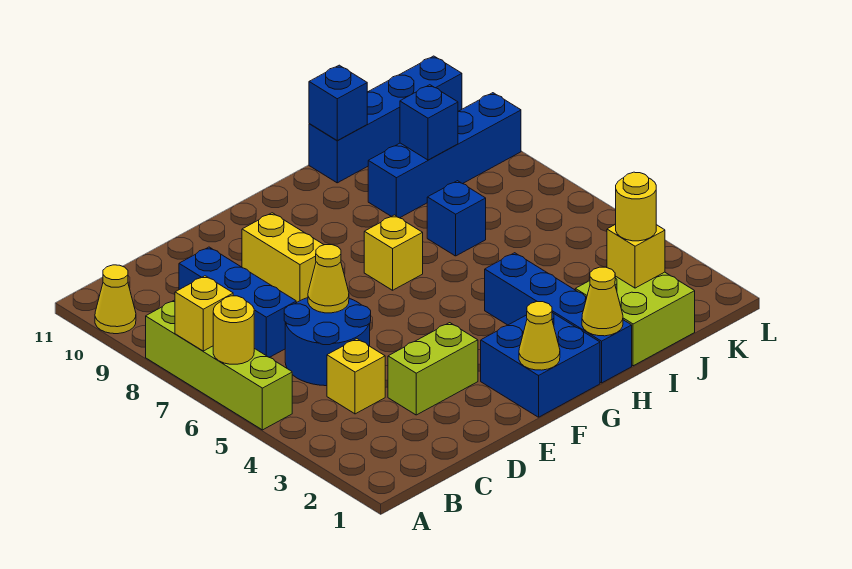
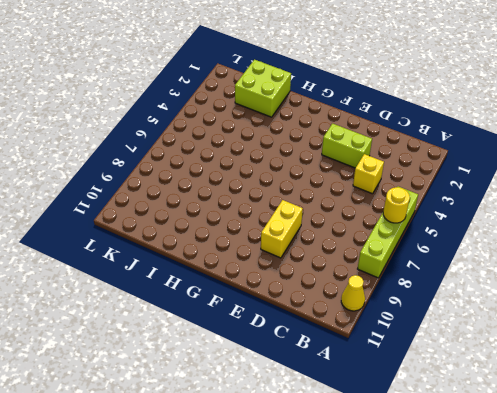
none -> blue 2x2 round brick [284,298,371,386]
none -> blue 1x3 brick [179,247,296,357]
none -> blue 2x2 brick [481,312,600,417]

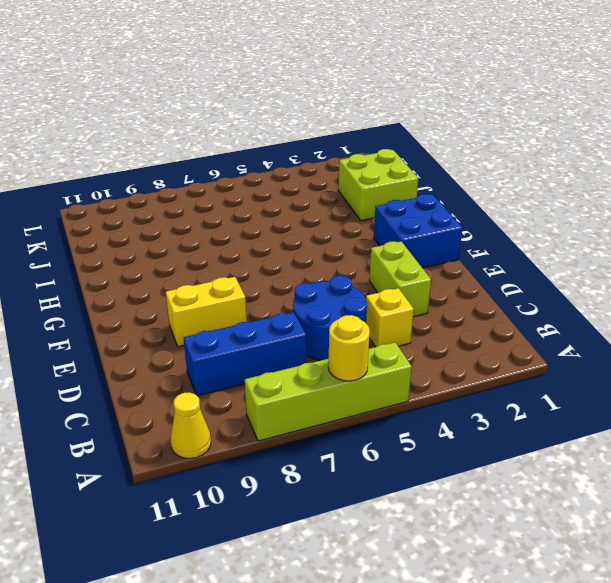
none -> yellow 1x1 brick [364,215,423,290]
none -> blue 1x4 brick [485,253,632,383]
none -> blue 1x1 brick [427,181,486,256]

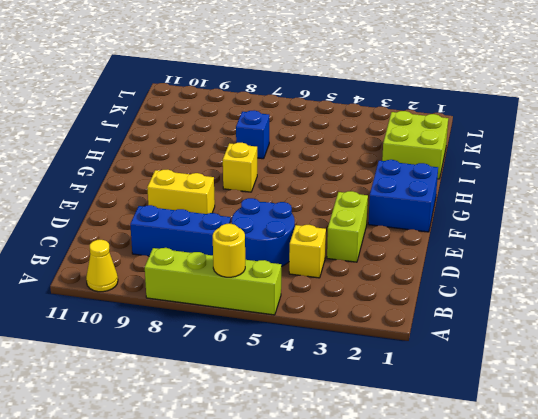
none -> blue 1x4 brick [485,253,632,383]
none -> blue 1x4 brick [368,93,521,218]
none -> blue 1x4 brick [309,56,462,183]

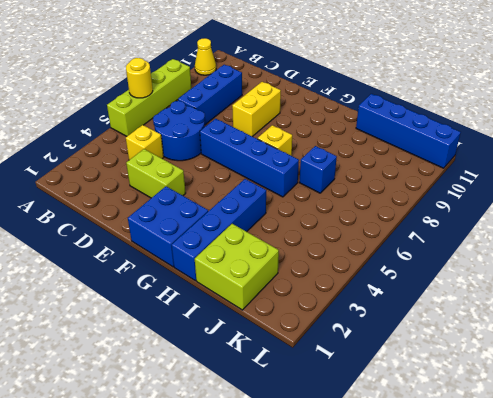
blue 1x4 brick [200,119,299,197] -> blue 1x4 brick moved to [368,93,521,218]
none -> yellow 1x1 brick [175,276,233,351]
none -> yellow 1x1 cone [308,245,349,313]
none -> yellow 1x1 cone [519,302,560,370]

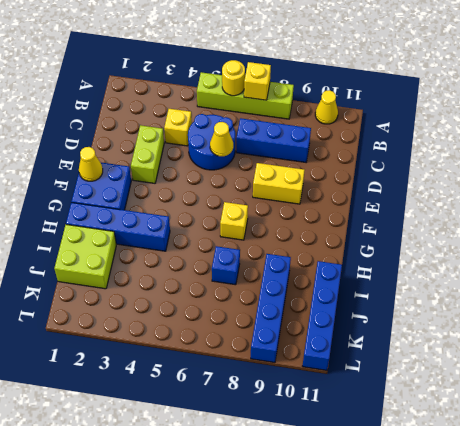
none -> yellow 1x1 cone [582,267,623,336]
none -> blue 1x1 brick [309,65,367,140]
none -> yellow 1x1 brick [607,224,665,288]

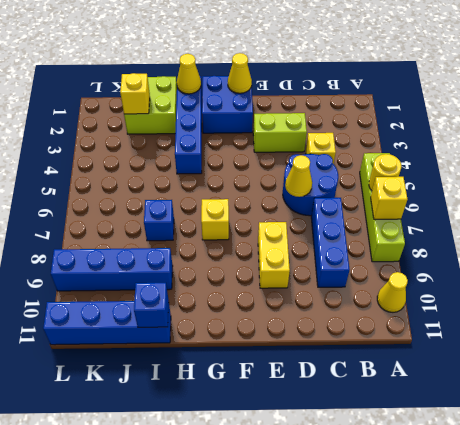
none -> blue 1x1 brick [400,85,458,160]
none -> yellow 1x1 round brick [616,172,656,241]

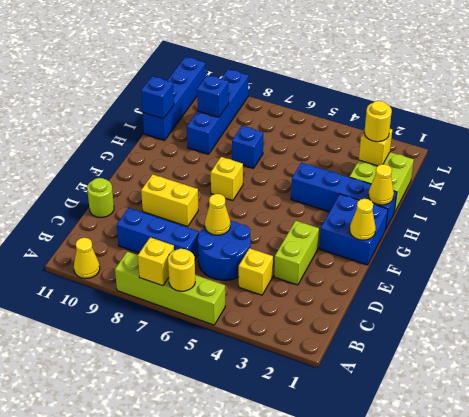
lime 1x1 round brick [87,178,114,218] -> none

